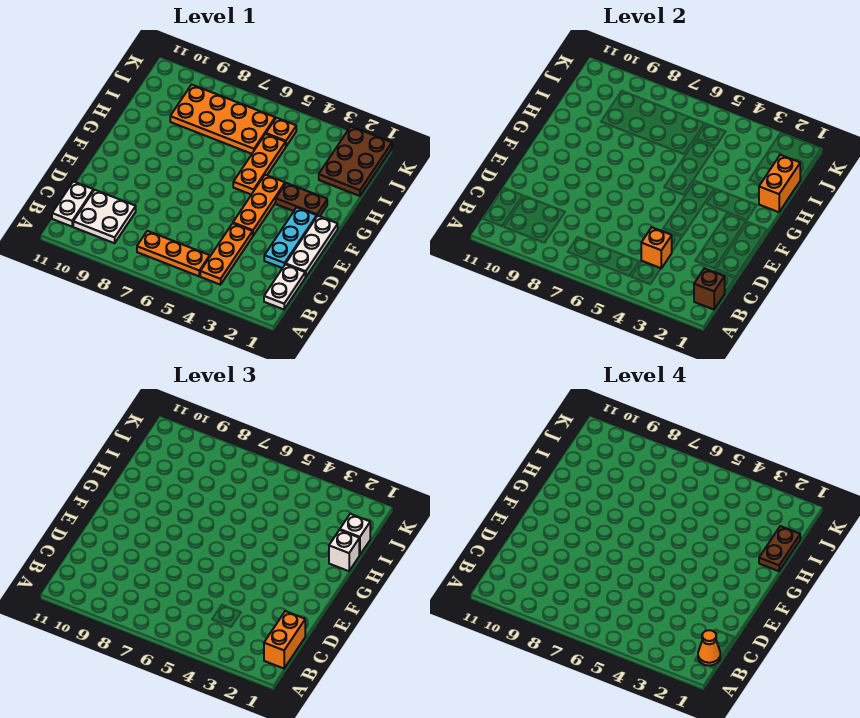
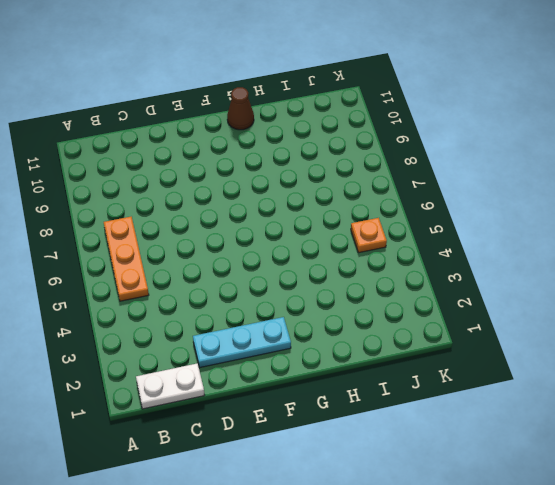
brown 1x1 cone [227,87,254,130] -> none
none -> orange 1x3 plate [200,223,253,285]
none -> white 2x2 plate [73,190,136,243]
none -> white 1x2 plate [52,181,93,227]

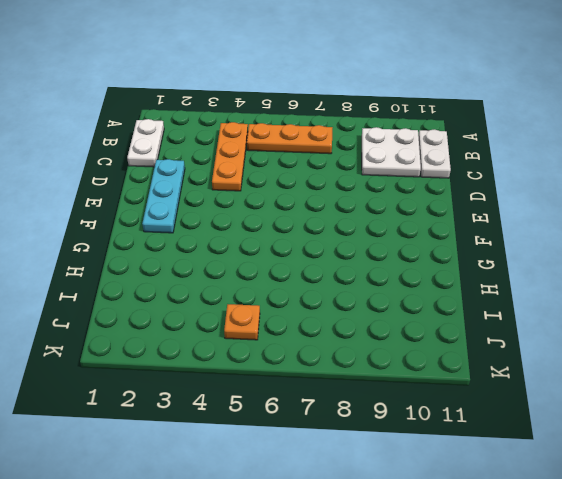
none -> white 1x3 plate [286,216,338,277]
none -> orange 1x3 plate [233,175,285,236]
none -> brown 1x2 plate [276,183,327,216]

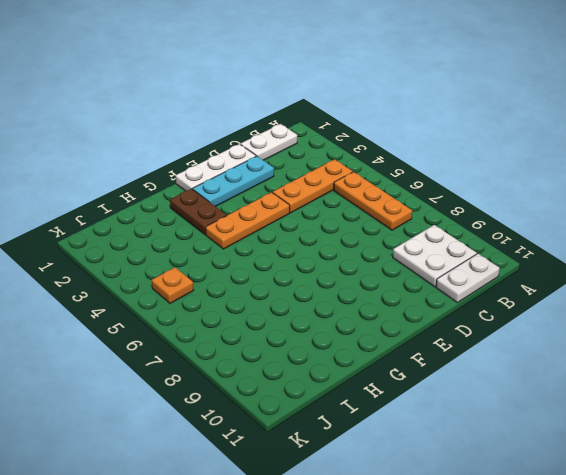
none -> orange 1x3 plate [233,134,286,195]
none -> brown 2x3 plate [319,127,392,196]
none -> orange 2x4 plate [170,85,275,154]

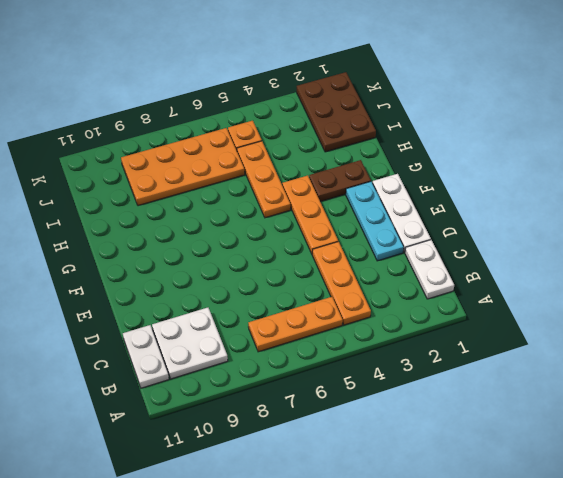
none -> brown 1x1 brick [694,268,725,309]
none -> orange 1x1 brick [641,227,672,268]
none -> orange 1x2 brick [759,155,800,212]

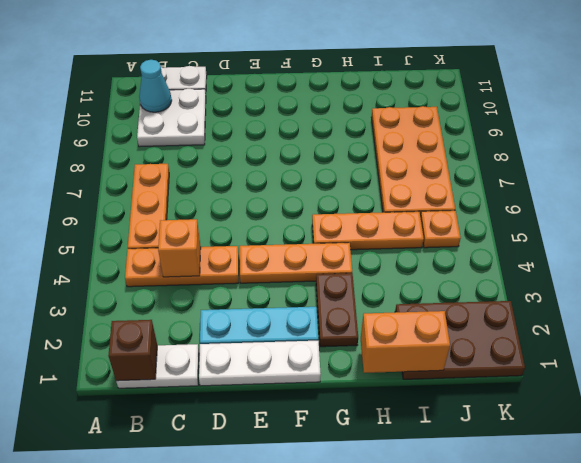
cyan 1x1 cone [139,60,172,112] -> none
none -> orange 1x2 brick [264,611,305,668]
none -> white 1x1 brick [329,530,359,571]
none -> white 1x1 brick [340,514,370,555]

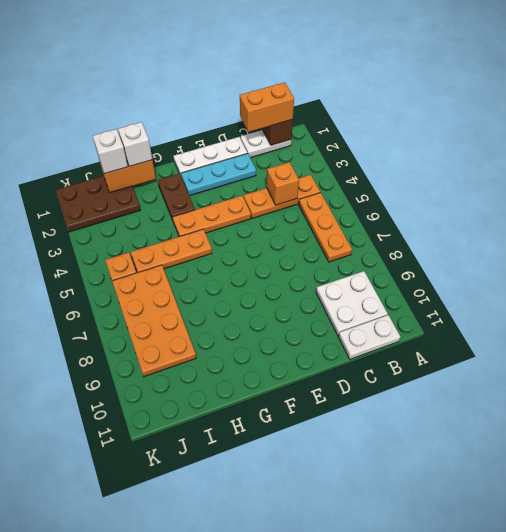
none -> orange 1x1 cone [698,630,720,665]
none -> brown 1x2 plate [759,526,800,571]

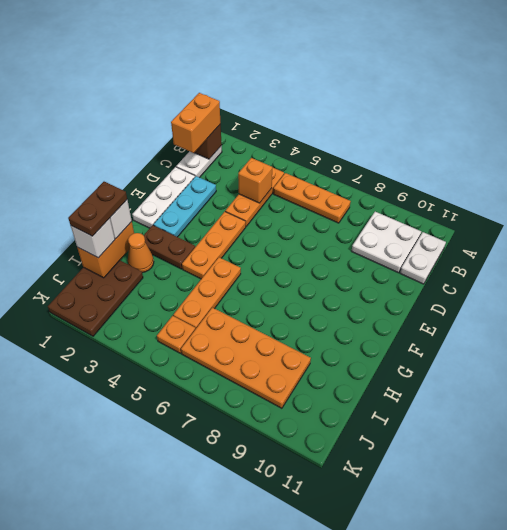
orange 1x1 cone [128,233,154,273] -> orange 1x1 cone moved to [698,630,720,665]

